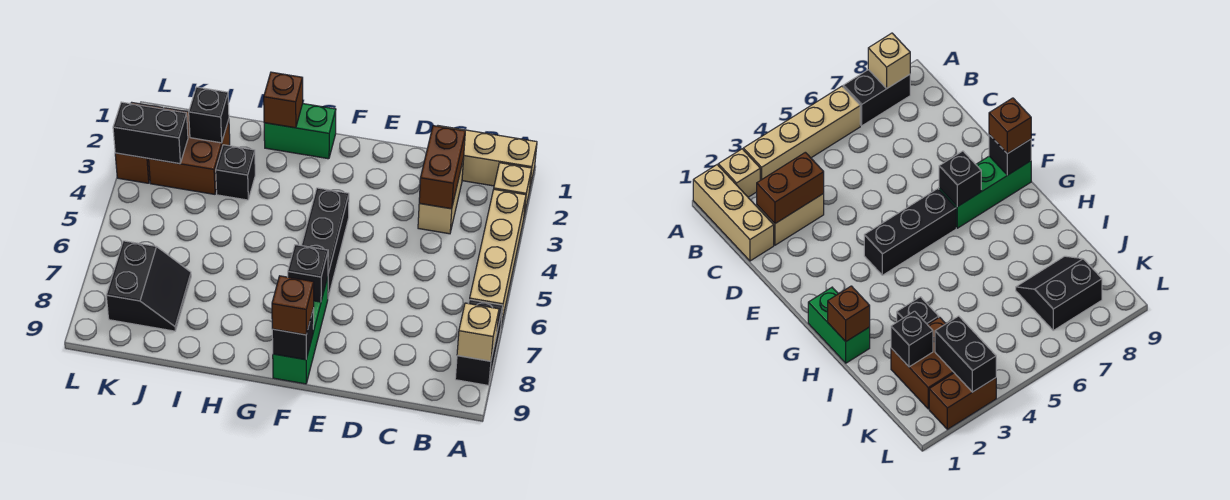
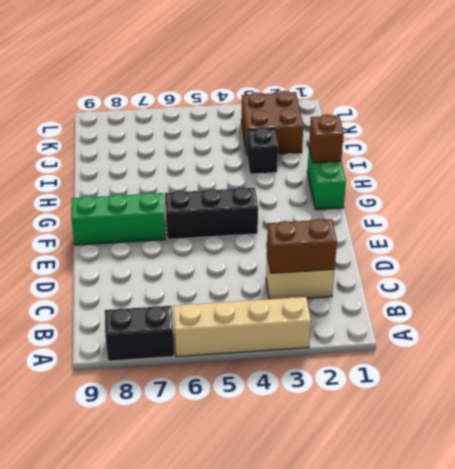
none -> tan 1x3 brick [439,126,537,191]
none -> tan 1x1 brick [494,163,532,215]
none -> black 2x2 slope [106,241,191,331]

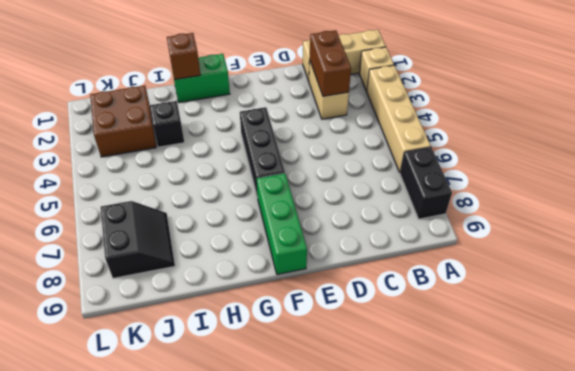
none -> brown 1x2 brick [115,103,163,183]
none -> tan 1x1 brick [457,303,499,361]
none -> black 1x1 brick [288,245,328,302]

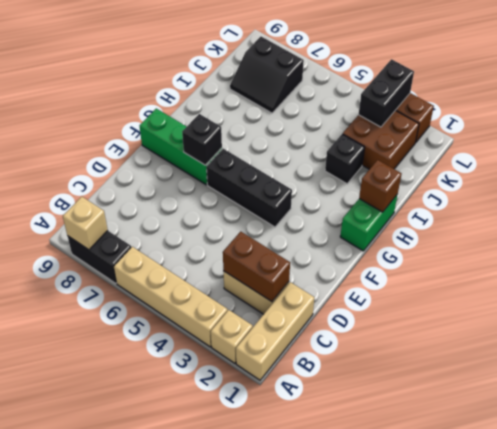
none -> black 1x1 brick [272,308,314,360]
none -> black 1x1 brick [189,87,229,143]
none -> brown 1x1 brick [272,276,314,335]

